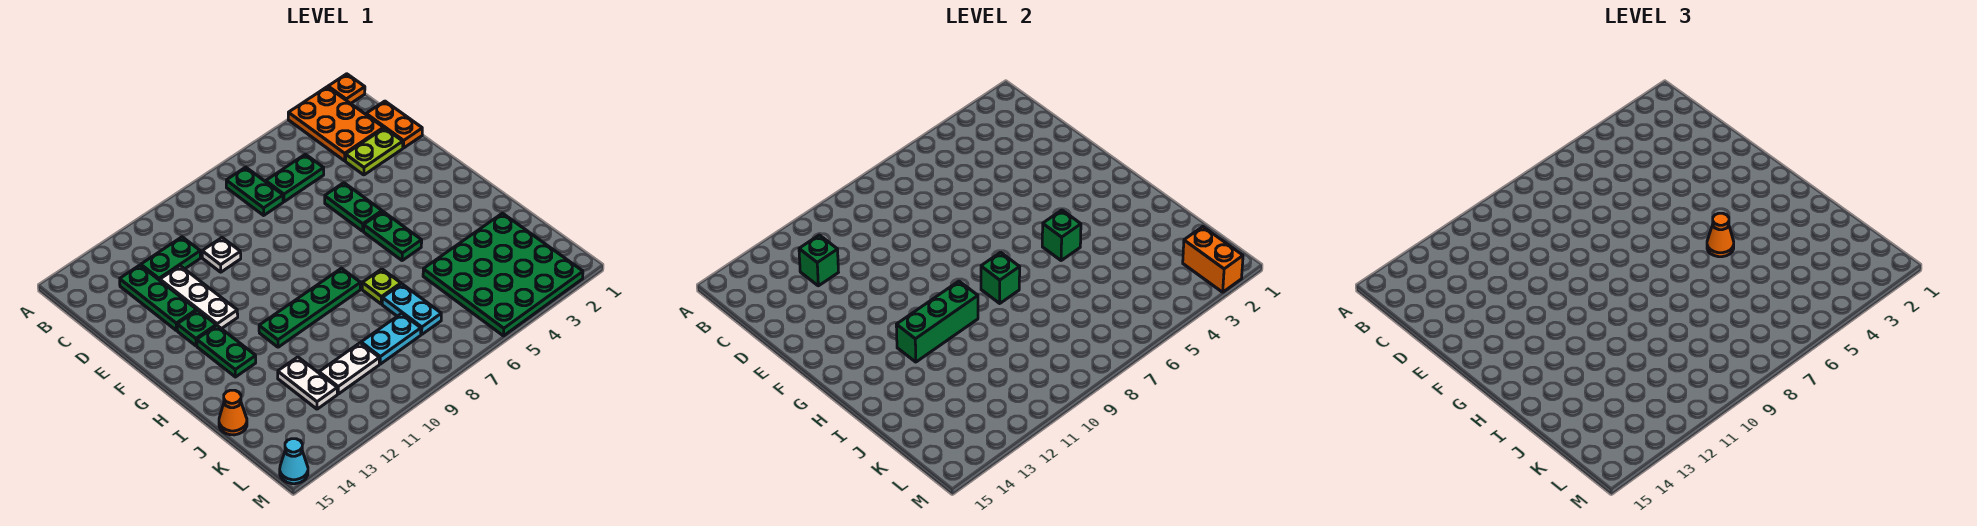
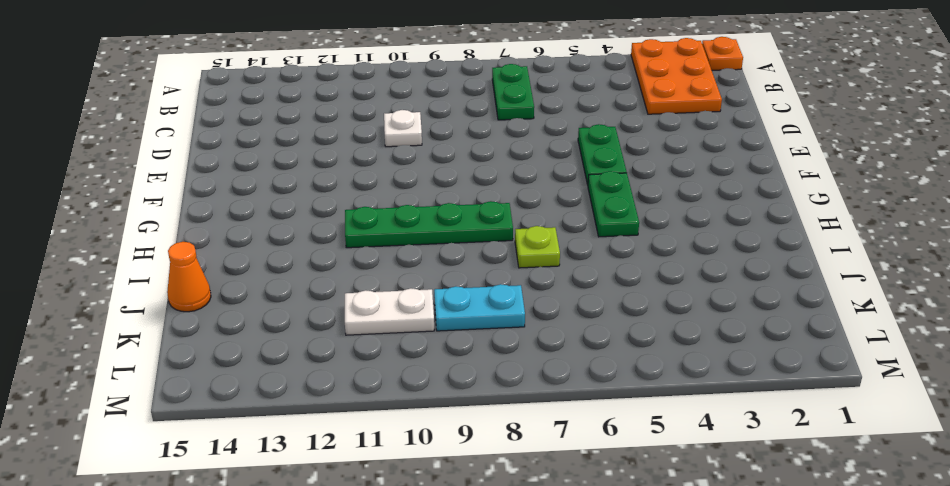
none -> orange 1x2 plate [366,101,422,148]
none -> green 1x2 plate [266,154,324,202]
none -> green 1x2 plate [141,237,200,280]

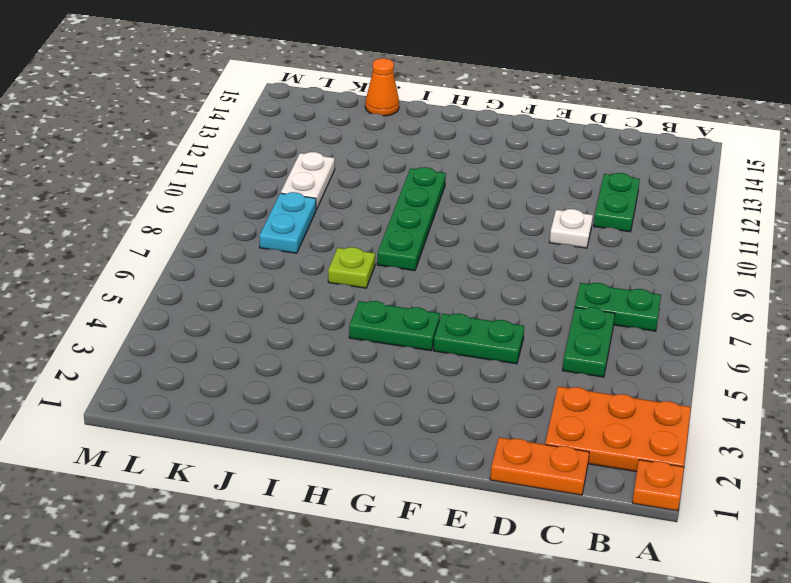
none -> green 1x3 plate [120,265,197,331]
none -> lime 1x2 plate [346,128,403,175]
none -> white 1x3 plate [160,266,238,329]

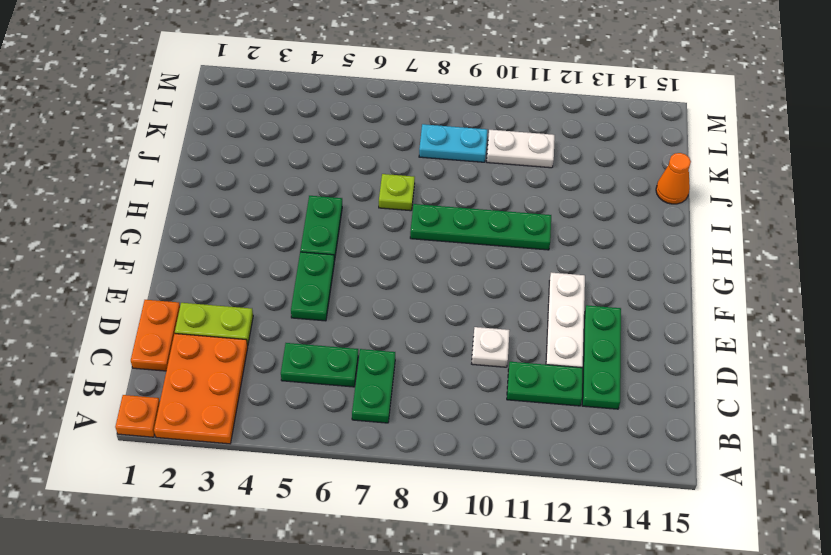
none -> green 1x1 plate [177,310,216,346]
none -> green 1x2 plate [197,326,256,377]
none -> green 4x4 plate [423,213,583,336]

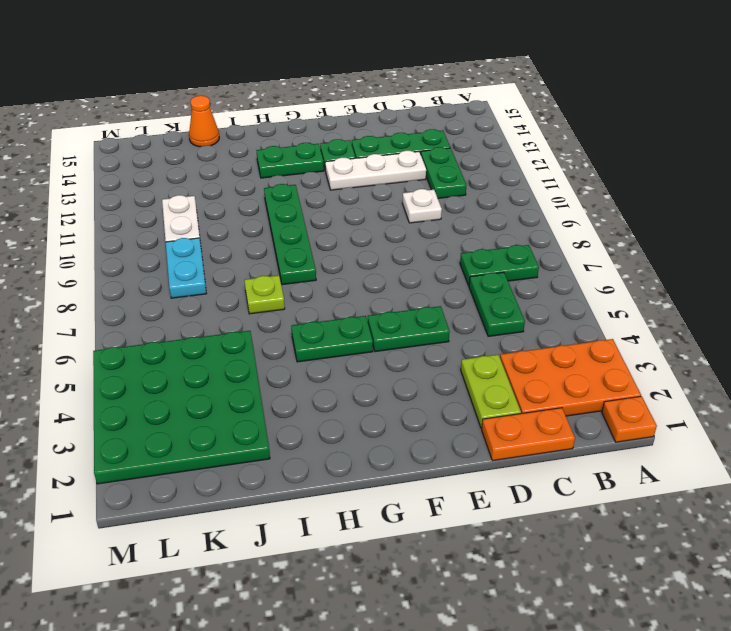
none -> cyan 1x2 plate [382,284,441,334]
none -> white 1x2 plate [278,357,337,409]
none -> cyan 1x1 cone [280,439,308,484]

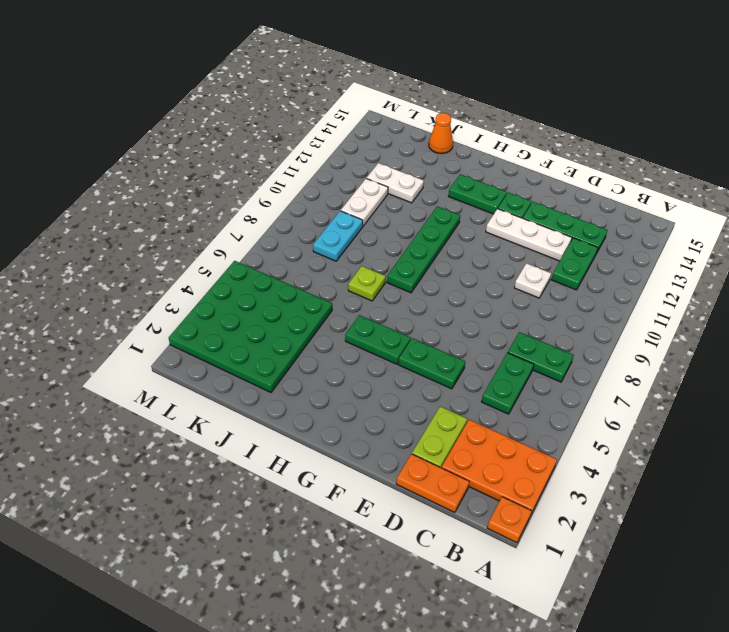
none -> cyan 1x2 plate [382,284,441,334]
none -> cyan 1x1 cone [280,439,308,484]
none -> green 1x1 brick [799,235,838,286]

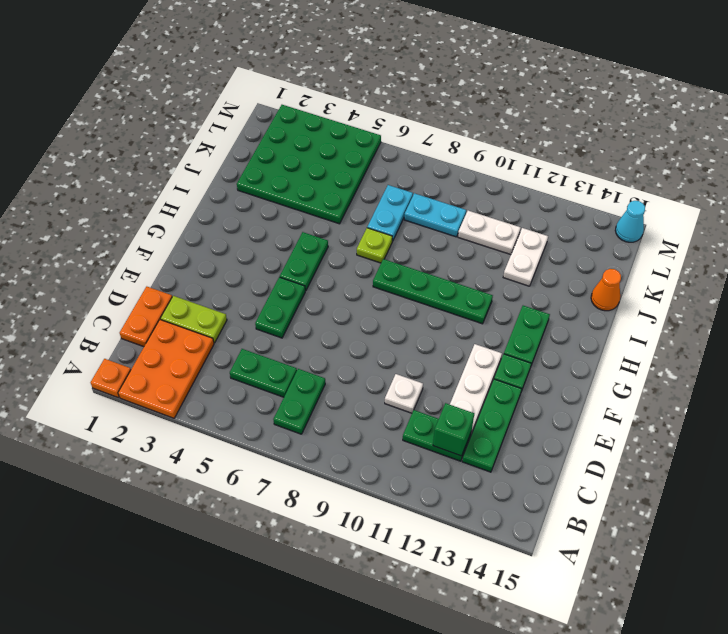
none -> green 1x1 brick [1042,210,1081,260]
none -> green 1x1 brick [981,252,1020,303]
none -> green 1x3 brick [896,281,978,362]

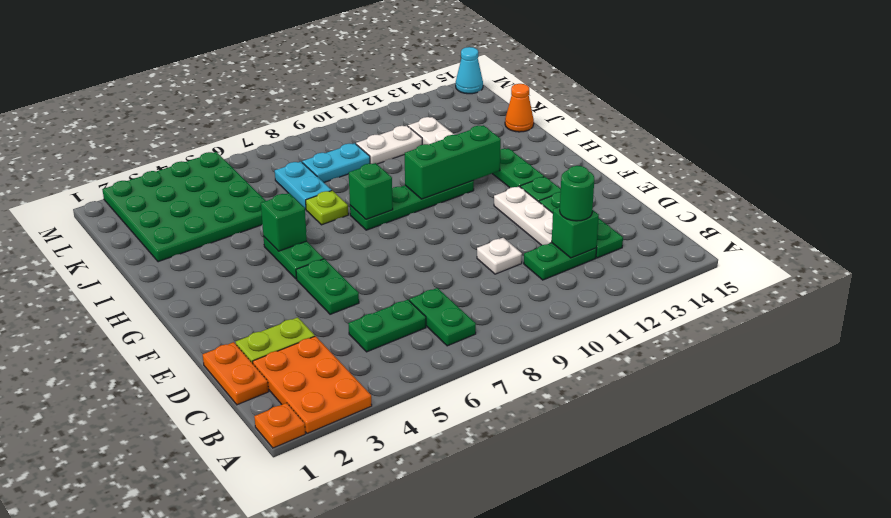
green 1x1 round brick [560,166,594,221] -> none
none -> orange 1x2 brick [1183,227,1243,292]
none -> orange 1x1 cone [1707,213,1734,257]

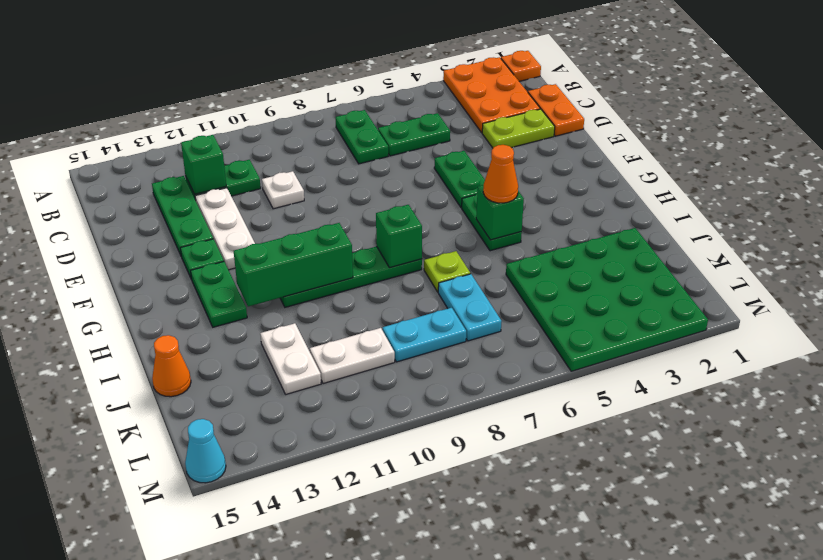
none -> orange 1x2 brick [1183,227,1243,292]

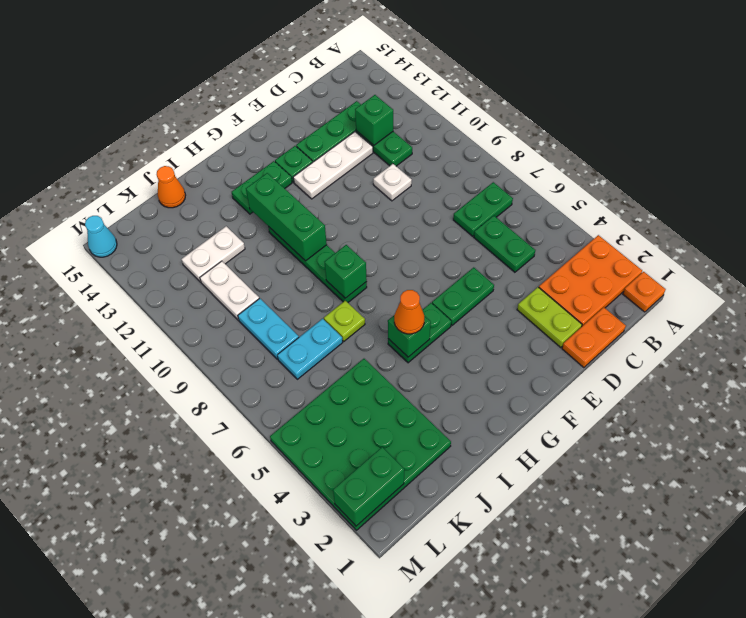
green 1x2 brick [333,447,404,526] -> orange 1x2 brick [1183,227,1243,292]

